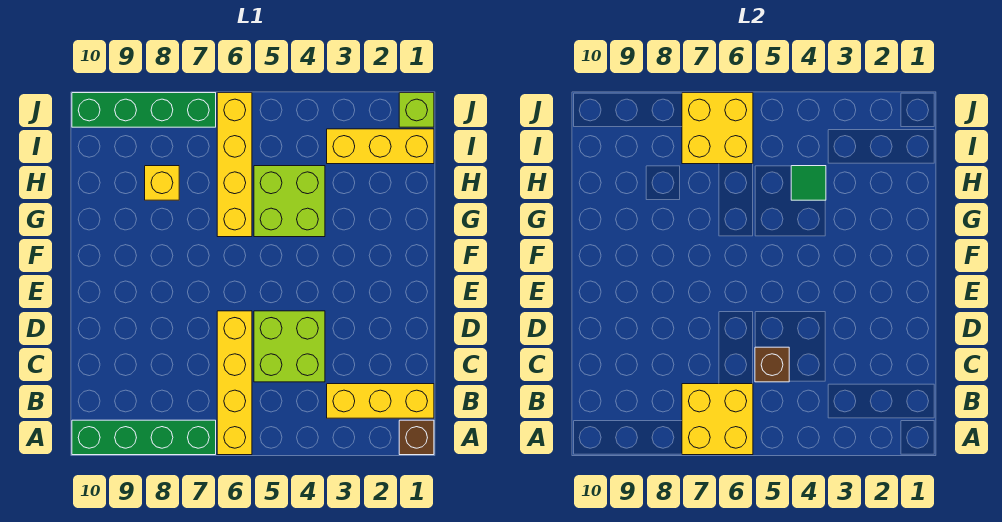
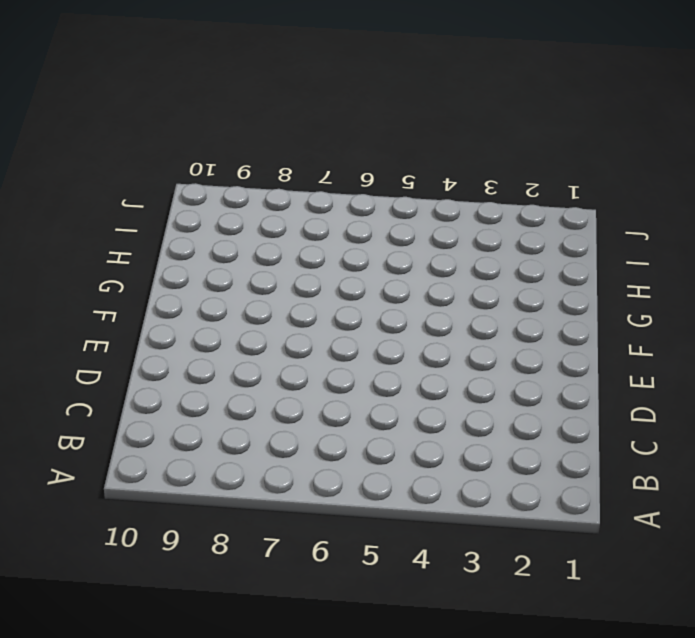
none -> brown 1x1 brick [399,420,434,455]
none -> yellow 1x4 brick [217,311,252,455]
none -> green 1x4 brick [72,420,216,455]

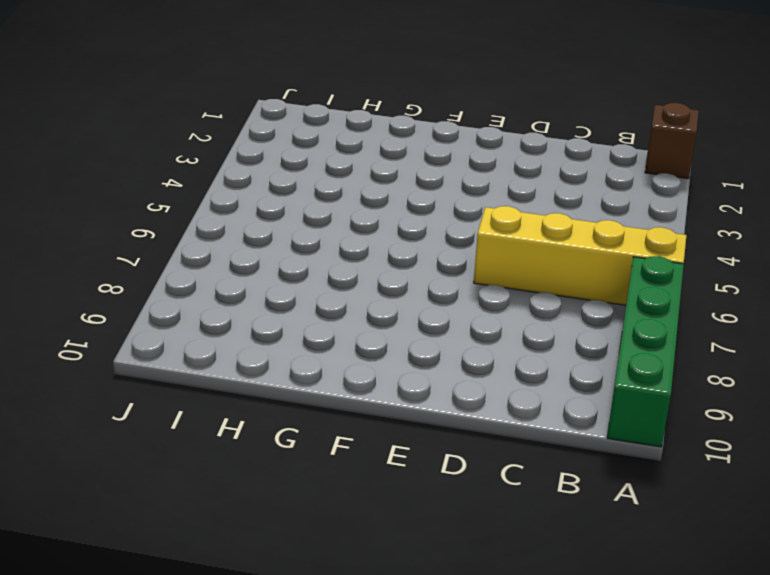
none -> yellow 1x3 brick [327,384,434,418]
none -> lime 2x2 brick [254,311,325,382]
none -> lime 2x2 brick [254,166,325,237]

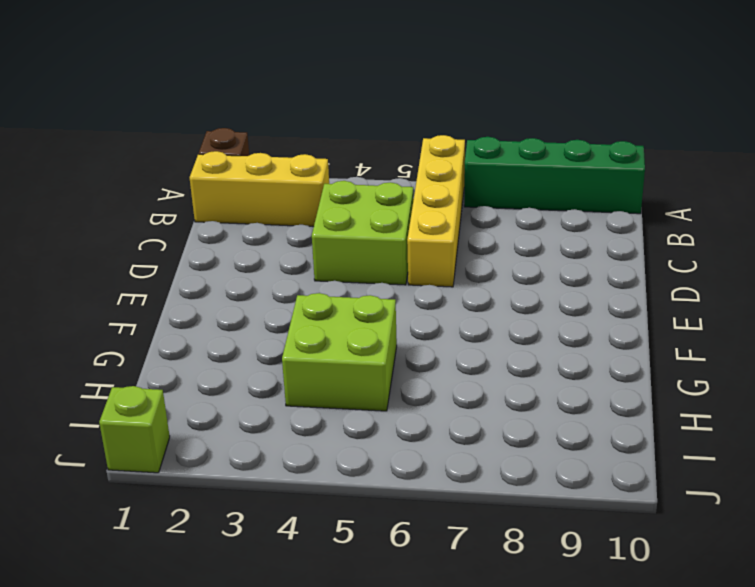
none -> yellow 1x4 brick [217,93,252,237]
none -> yellow 1x1 brick [145,166,179,200]
none -> yellow 1x3 brick [327,129,434,164]

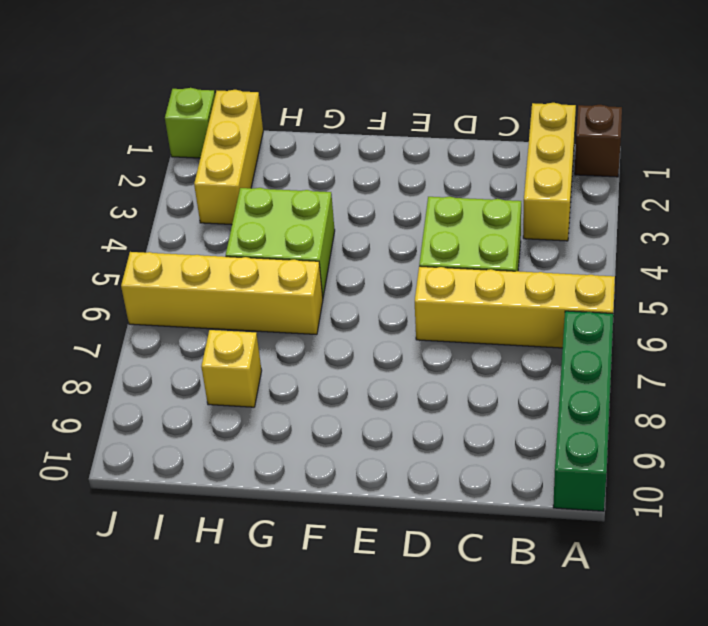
none -> green 1x4 brick [72,93,216,127]
none -> yellow 2x2 brick [682,384,753,455]
none -> brown 1x1 brick [755,347,789,382]

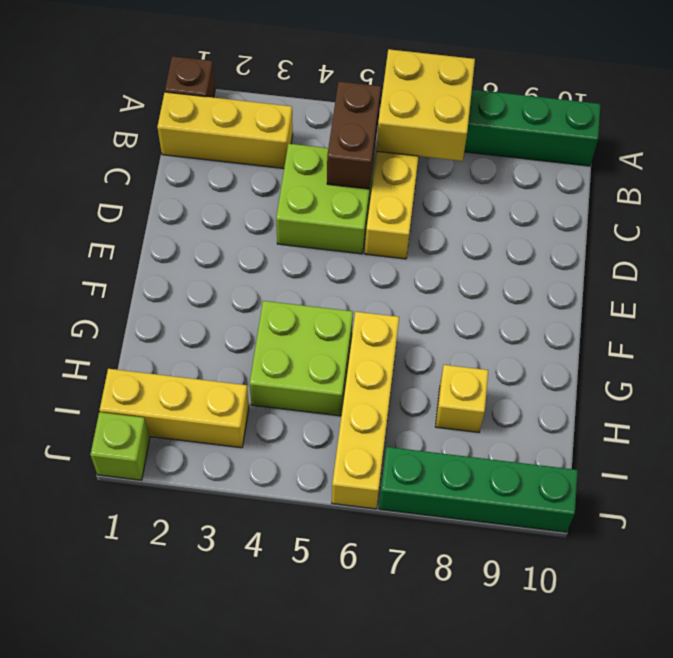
brown 1x2 brick [327,82,381,189] -> brown 1x1 brick [755,347,789,382]
none -> green 1x1 tile [791,166,826,200]
none -> yellow 2x2 brick [682,93,753,164]

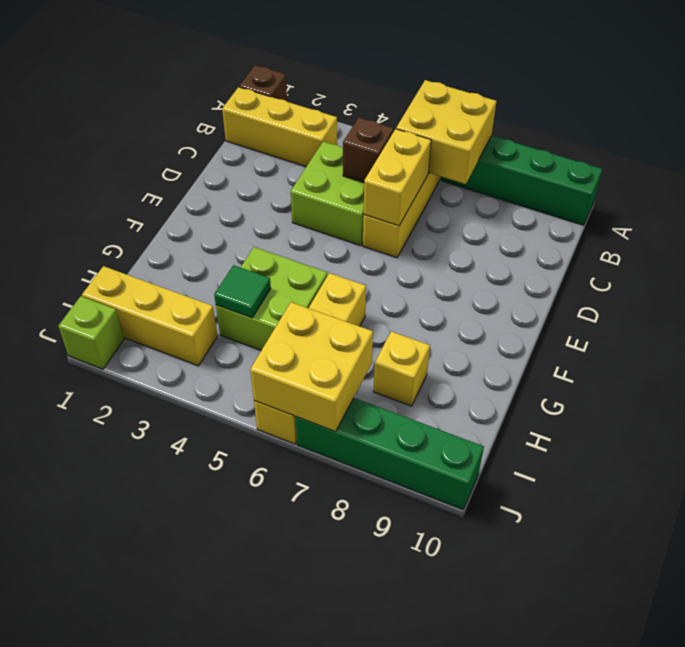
yellow 1x2 brick [364,129,431,226] -> none

